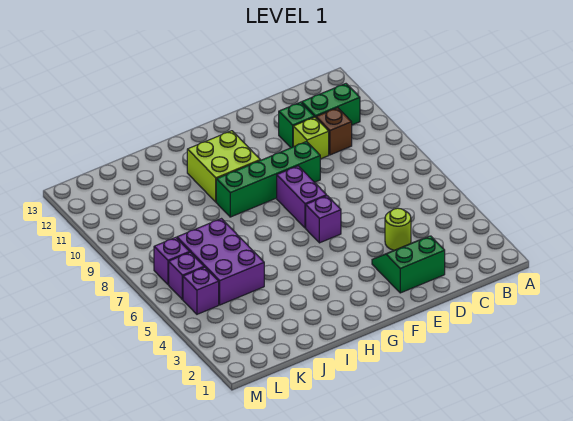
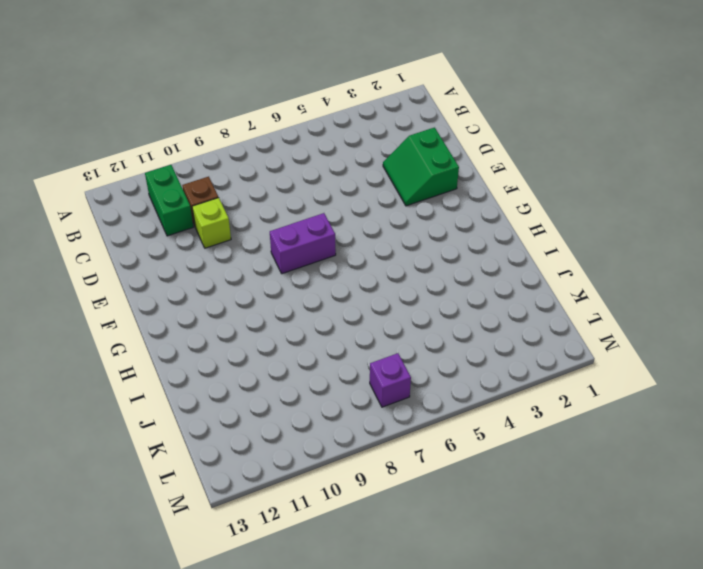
none -> lime 1x1 round brick [385,208,411,250]
none -> green 1x1 brick [279,102,314,148]
none -> green 1x4 brick [216,142,320,217]

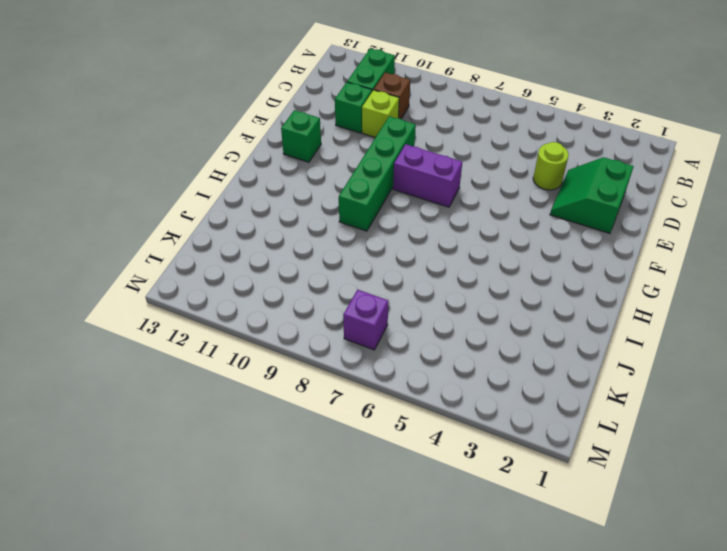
green 1x1 brick [281,110,321,162] -> none
none -> purple 1x1 brick [306,196,341,243]
none -> lime 2x2 brick [187,131,260,202]
none -> purple 2x3 brick [177,219,264,305]

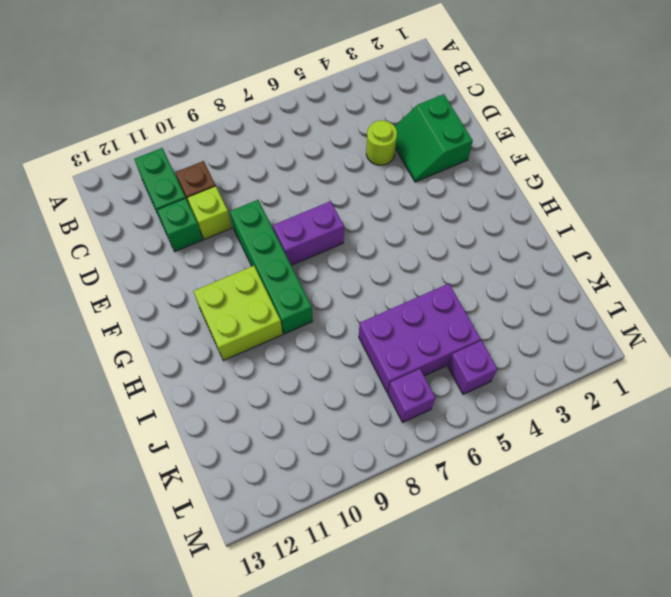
none -> purple 1x1 brick [306,196,341,243]
none -> purple 1x1 brick [169,252,204,300]

